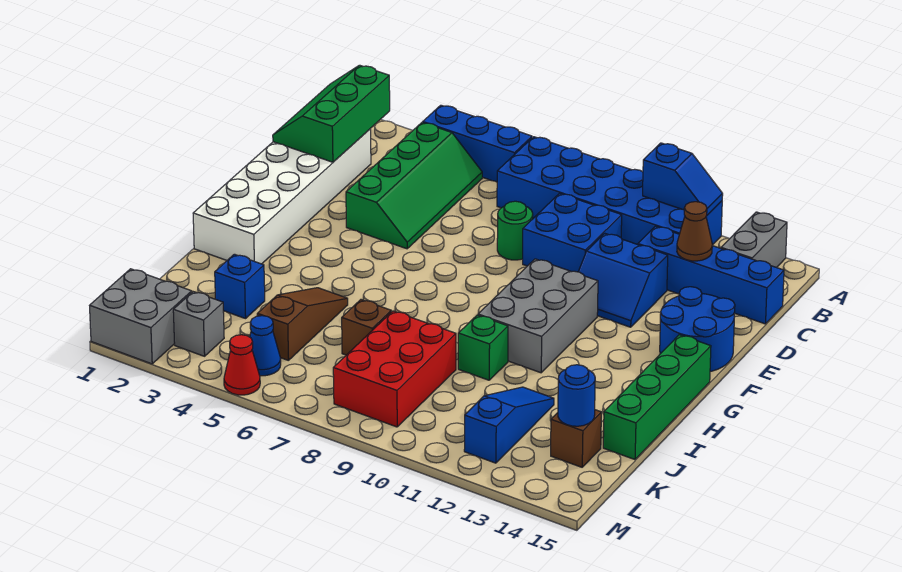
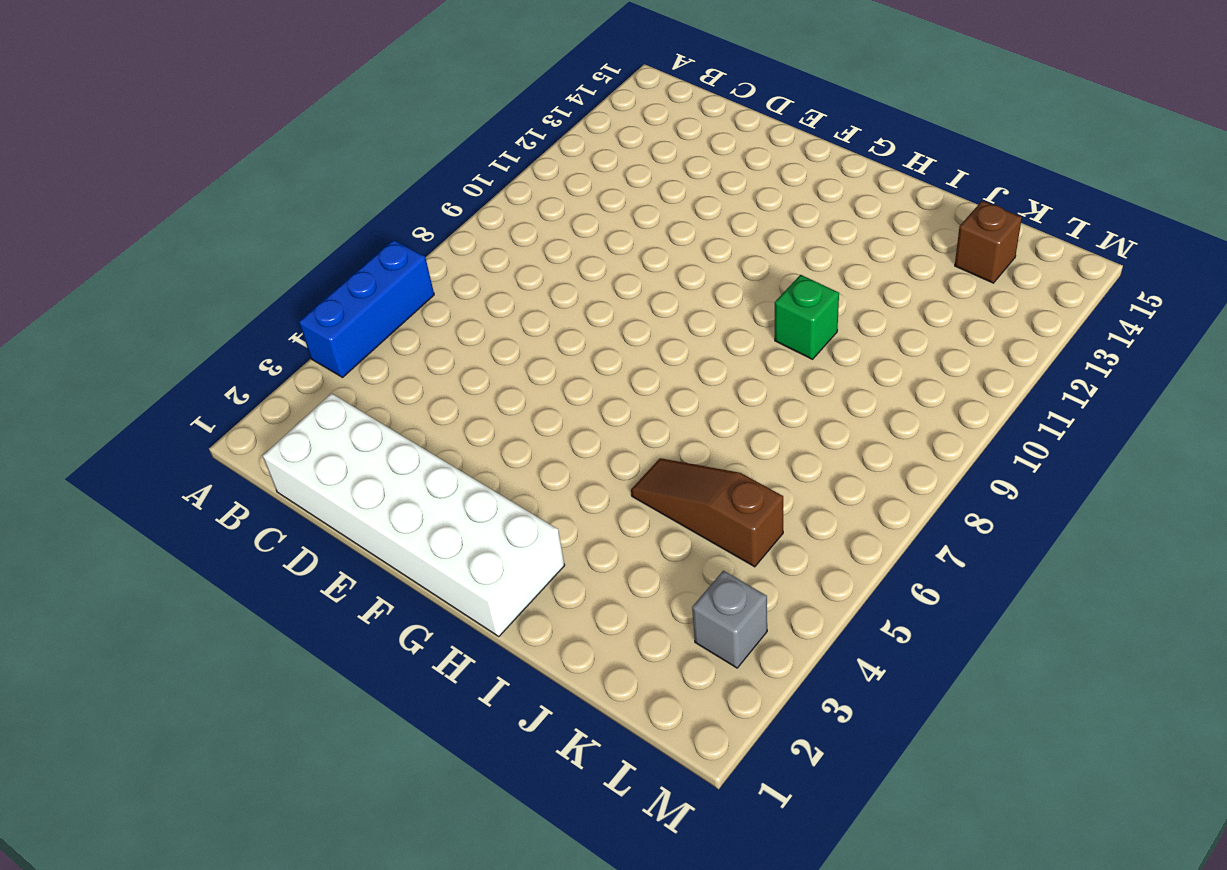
none -> blue 2x6 brick [497,137,722,245]
none -> grey 1x2 brick [721,212,787,268]
none -> green 2x4 slope [346,122,482,249]

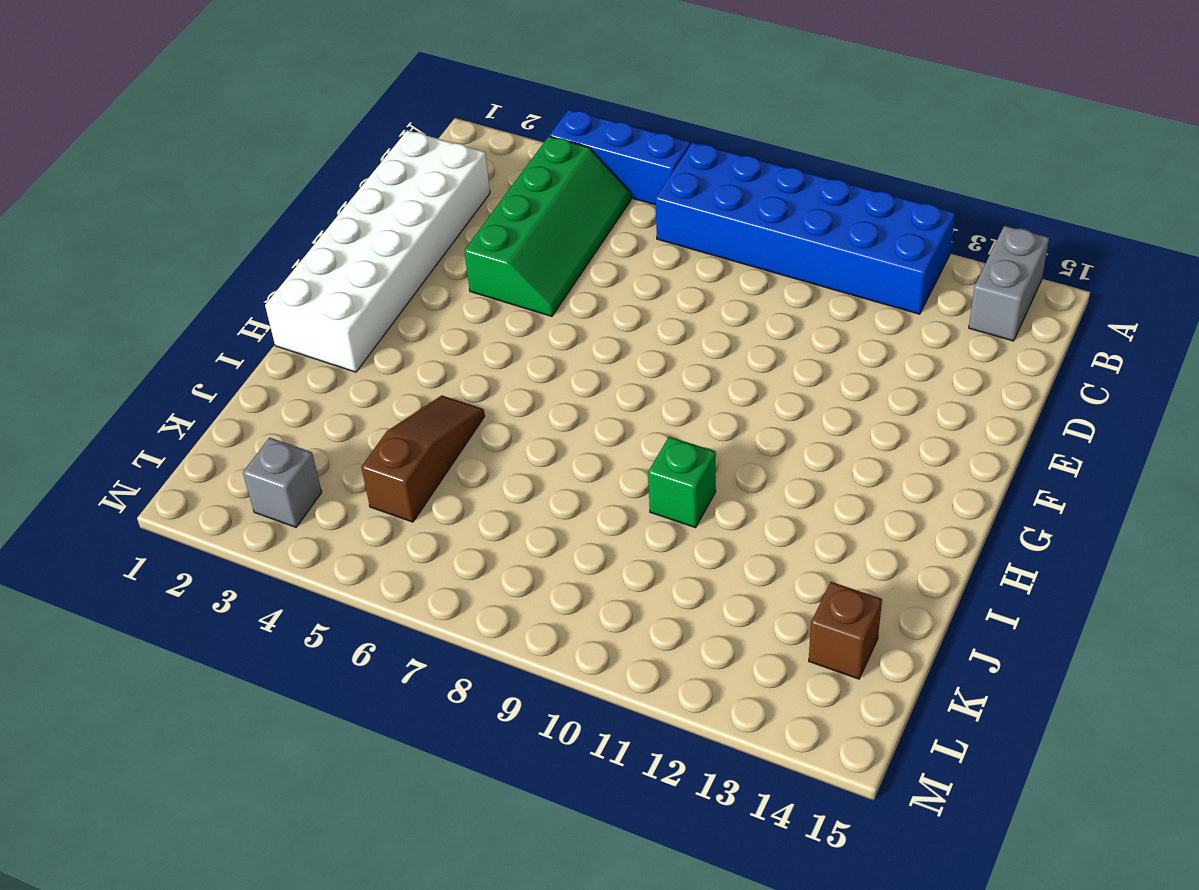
none -> blue 2x2 brick [523,193,622,272]
none -> blue 1x4 brick [638,226,784,324]
none -> green 1x1 round brick [497,201,533,260]

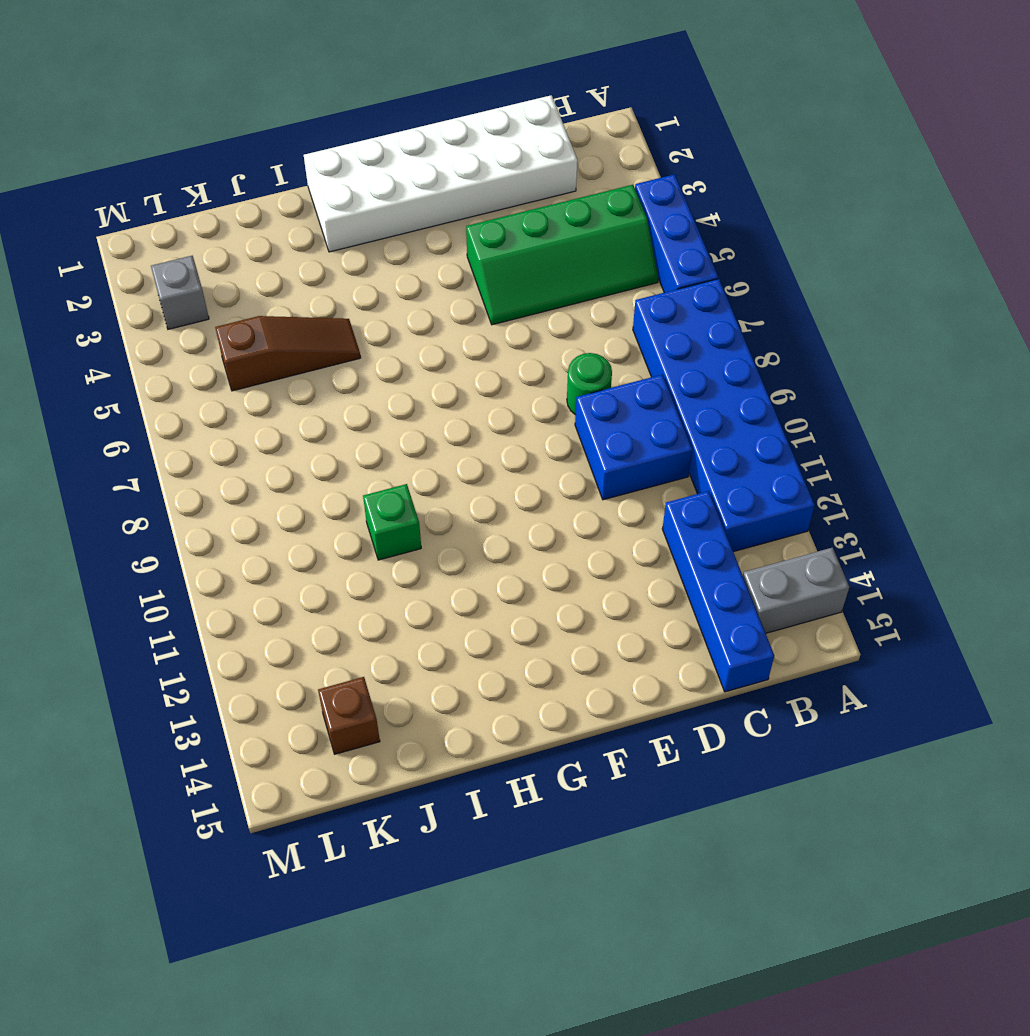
none -> blue 2x2 slope [578,234,668,327]
none -> blue 2x2 round brick [660,287,735,372]
none -> grey 2x3 brick [478,259,598,373]

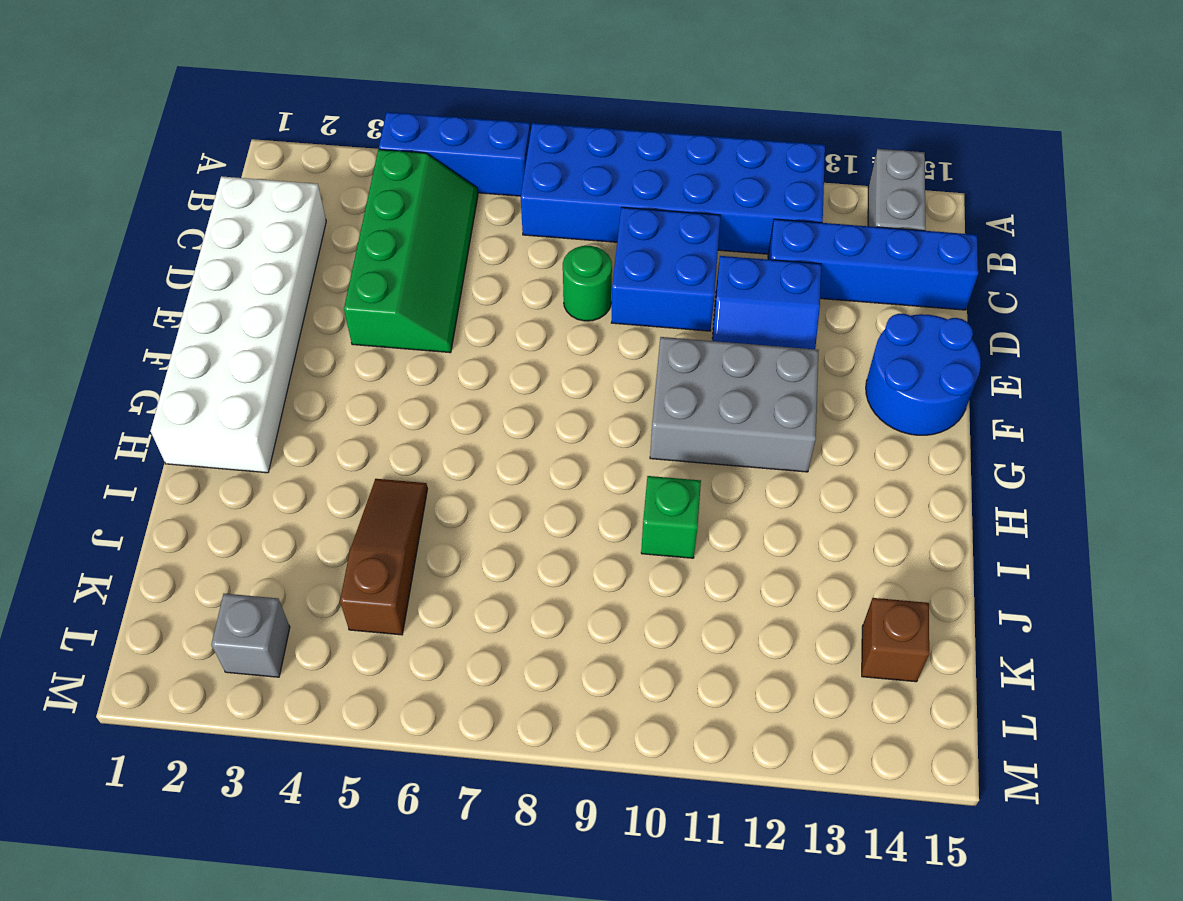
grey 2x3 brick [650,337,819,472] -> grey 2x3 brick turned to [478,259,598,373]
none -> green 1x4 brick [603,335,711,460]
none -> blue 1x1 brick [215,254,265,319]
none -> brown 1x1 brick [342,300,391,355]

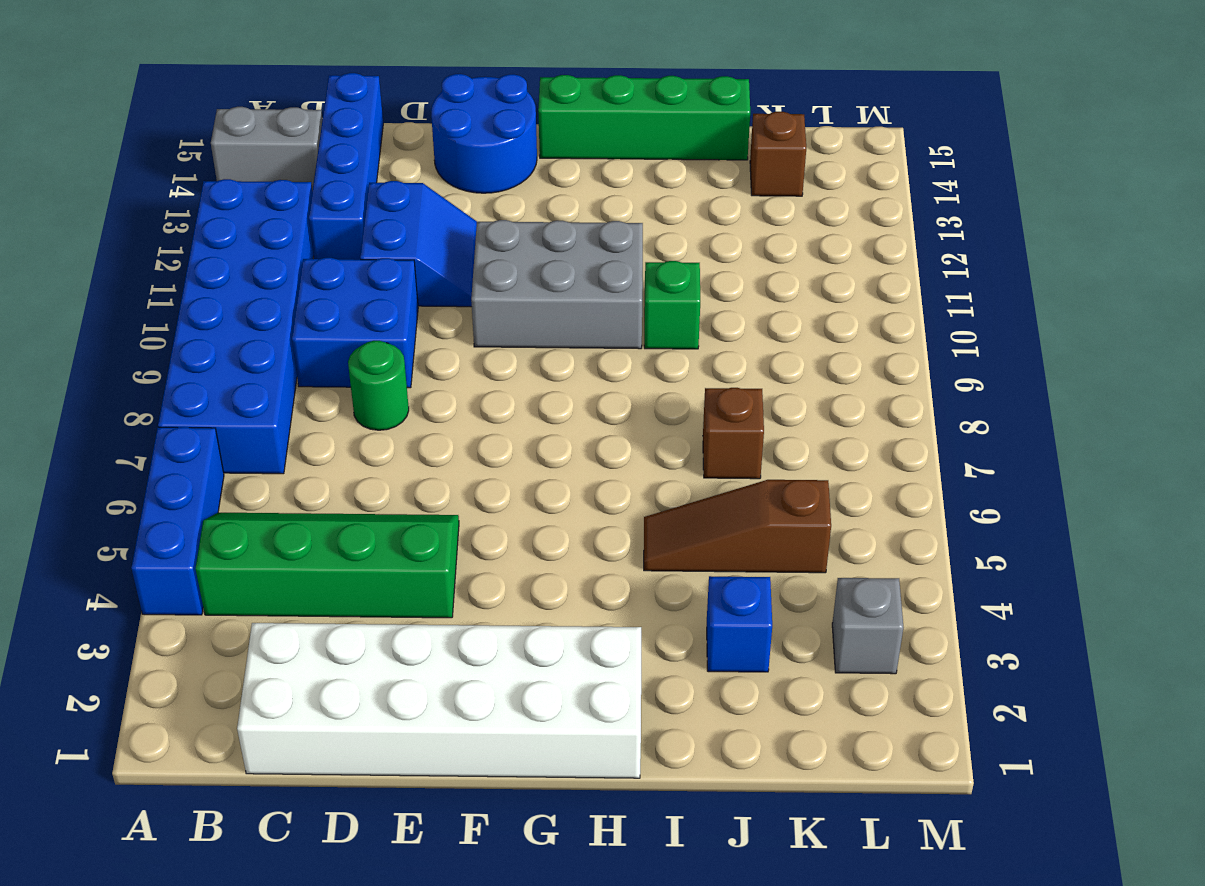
none -> red 2x3 brick [333,311,456,427]
none -> blue 1x3 slope [464,387,554,463]
none -> grey 2x2 brick [90,269,192,364]

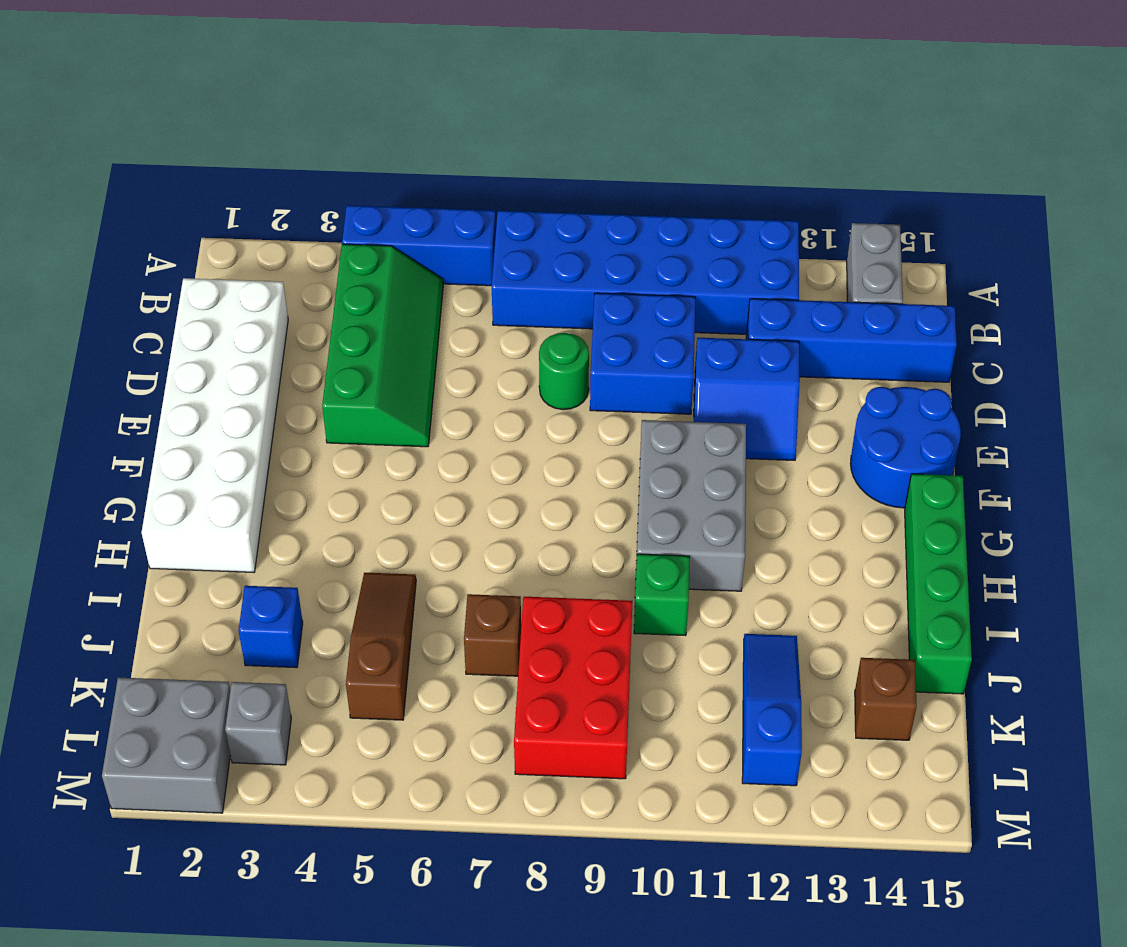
none -> blue 1x1 cone [250,316,281,376]
none -> red 1x1 cone [224,335,260,395]
none -> blue 1x2 slope [643,143,723,216]

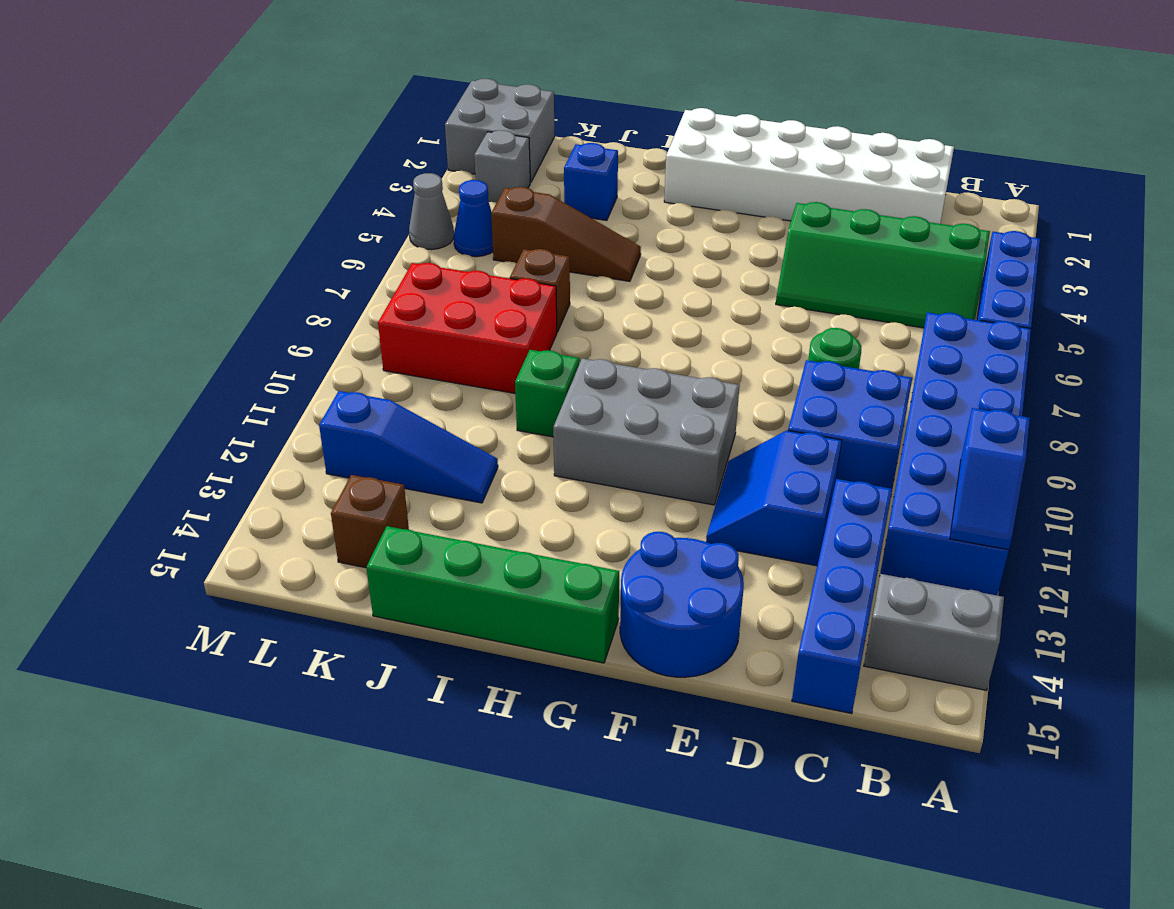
grey 1x1 cone [409,173,454,250] -> red 1x1 cone [224,335,260,395]
none -> green 2x3 slope [273,65,390,162]
none -> brown 1x1 cone [677,202,712,261]
none -> blue 1x1 round brick [558,365,595,426]

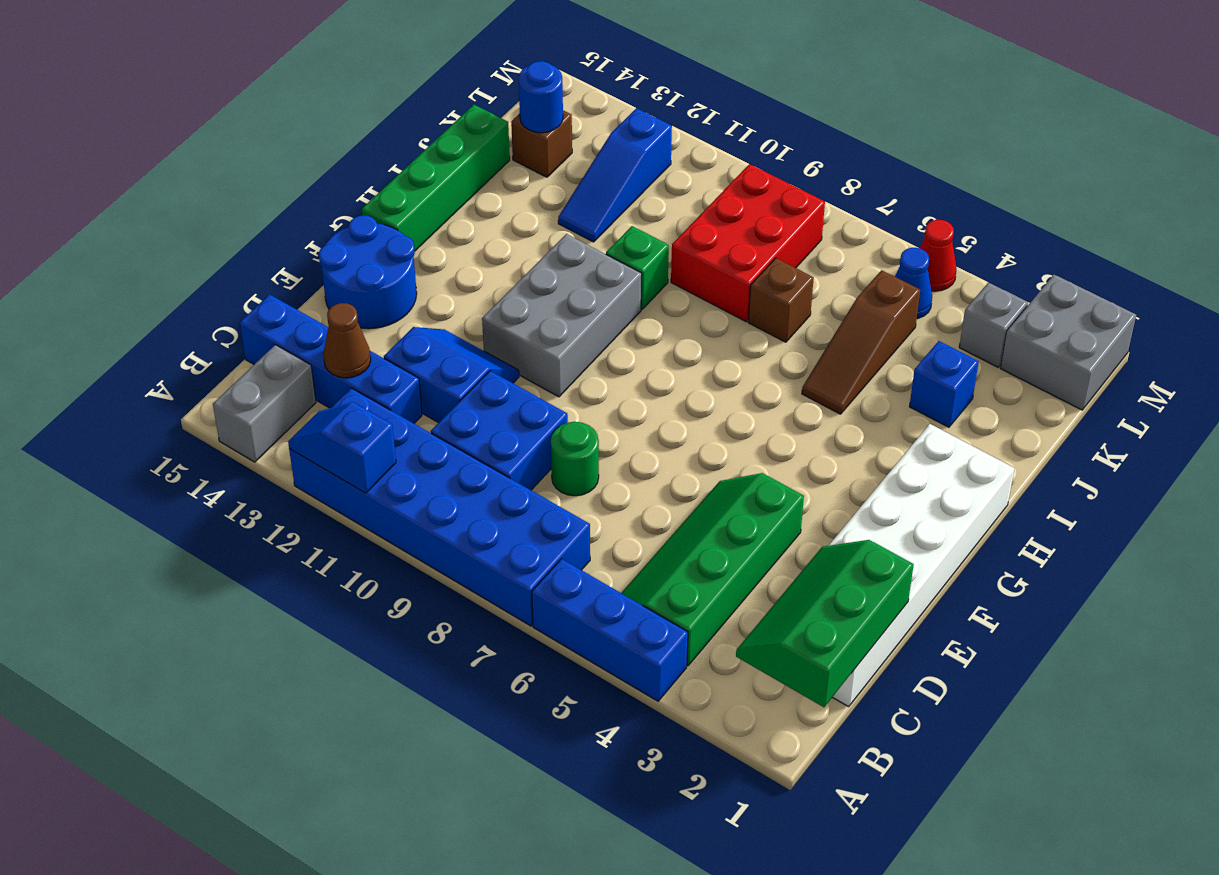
green 2x3 slope [736,540,914,707] -> green 2x3 slope turned to [273,65,390,162]

